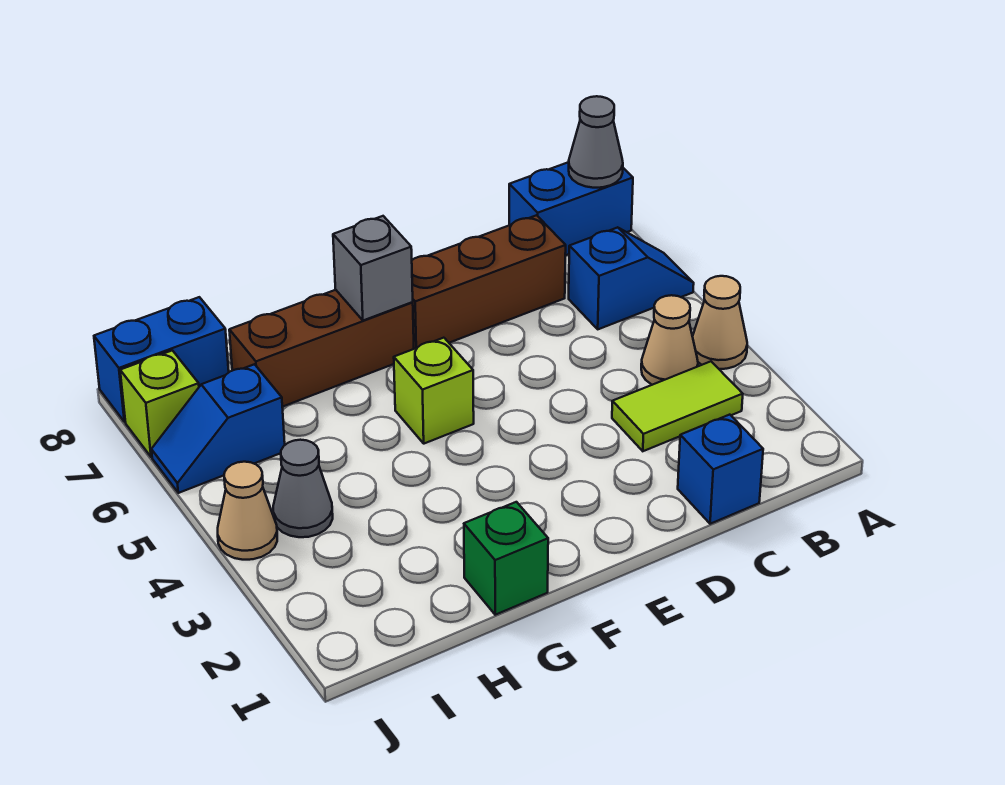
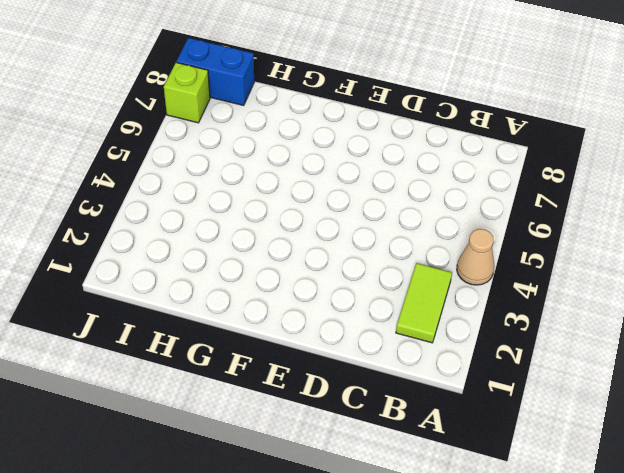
lime 1x2 tile [396,263,452,343] -> lime 1x2 tile turned to [612,361,743,451]
none -> blue 1x2 slope [569,227,694,329]
none -> blue 1x2 brick [509,162,633,255]
none -> tan 1x1 cone [641,295,698,385]

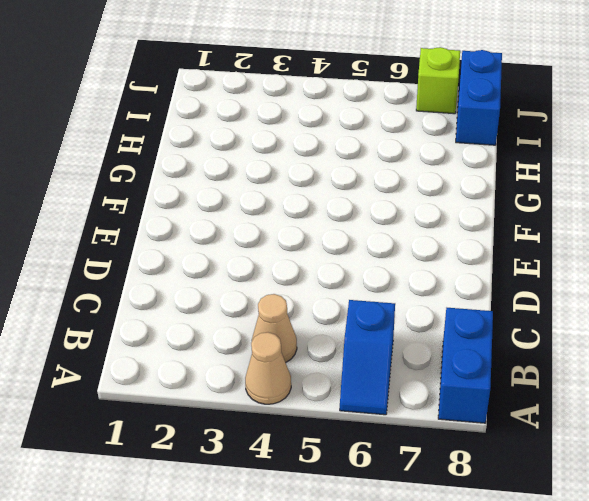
none -> lime 1x2 tile [612,361,743,451]
none -> blue 1x1 brick [678,415,763,524]
none -> brown 1x3 brick [412,215,566,349]

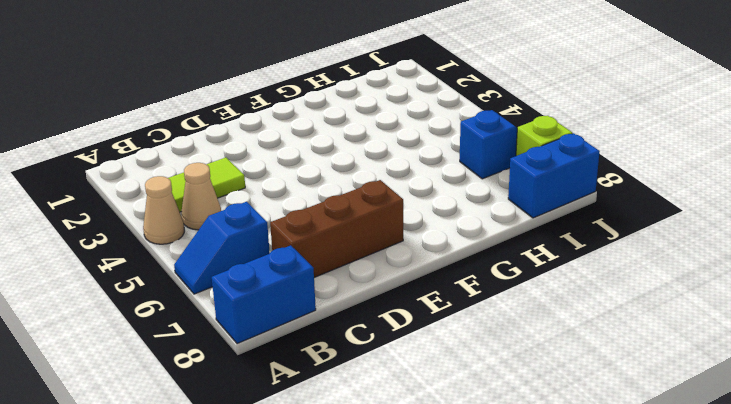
none -> blue 1x1 brick [678,415,763,524]
none -> lime 1x1 brick [394,338,474,444]
none -> brown 1x3 brick [229,290,414,407]

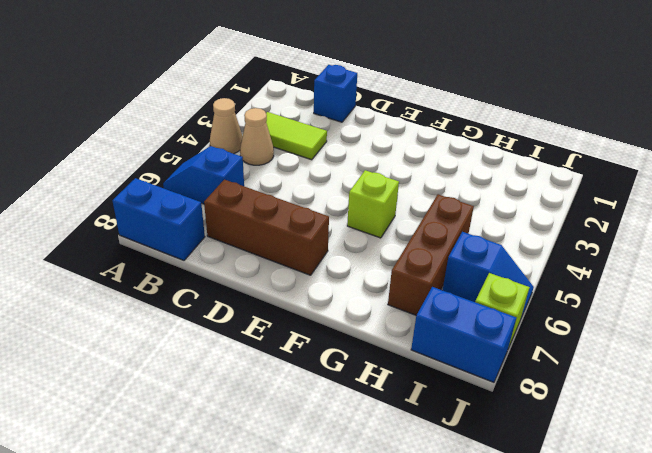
brown 1x3 brick [388,194,474,315] -> brown 1x3 brick turned to [229,290,414,407]
none -> green 1x1 brick [464,502,548,615]
none -> grey 1x1 cone [273,440,333,537]
none -> tan 1x1 cone [218,462,277,560]

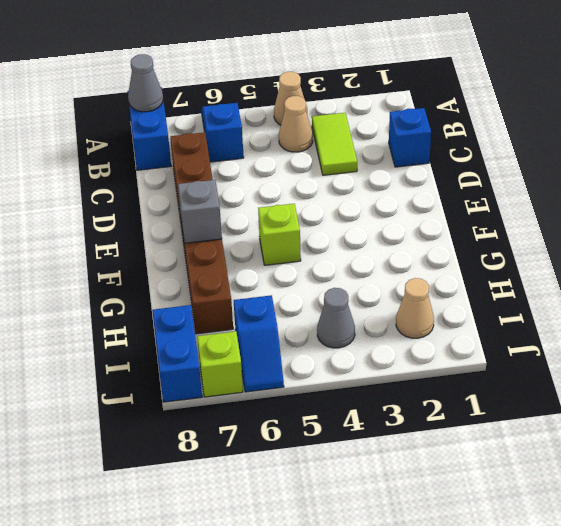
tan 1x1 cone [396,278,434,338] -> tan 1x1 cone moved to [218,462,277,560]
none -> green 1x1 brick [464,502,548,615]

